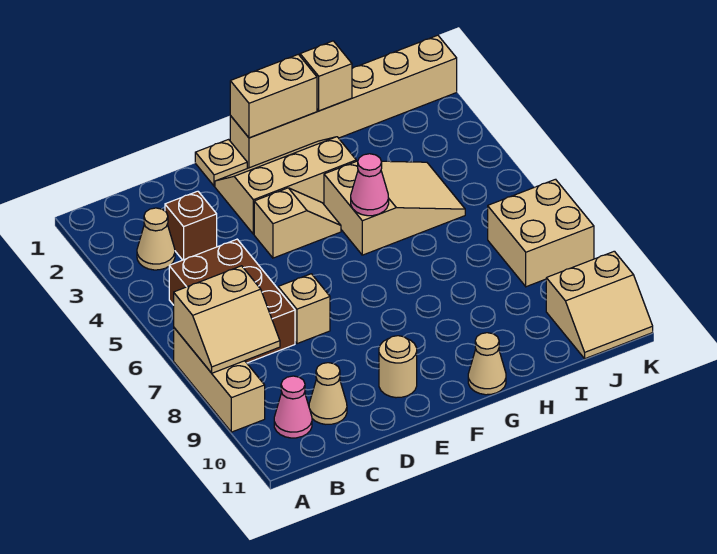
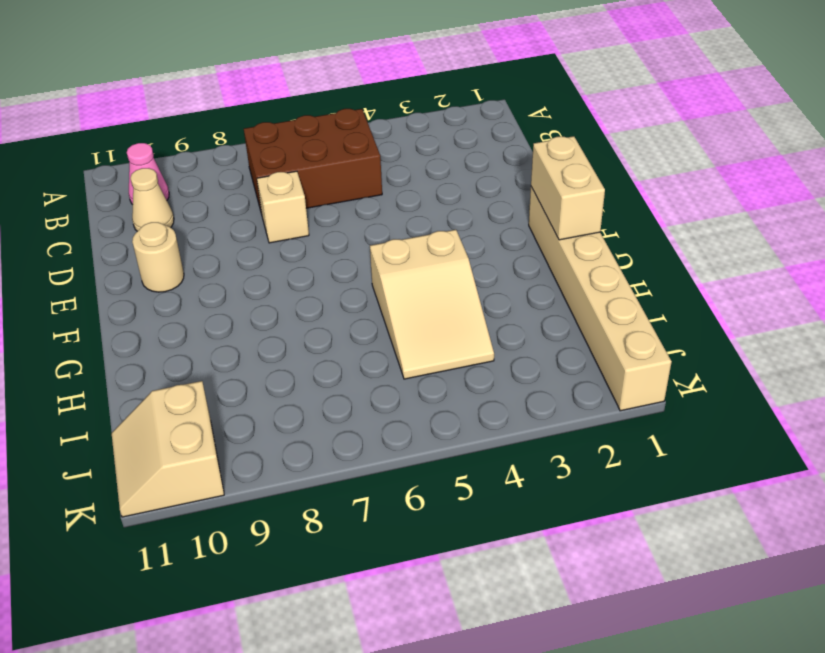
none -> tan 1x3 brick [174,328,265,432]
none -> tan 1x1 cone [137,208,175,270]
none -> brown 1x1 brick [165,191,217,260]

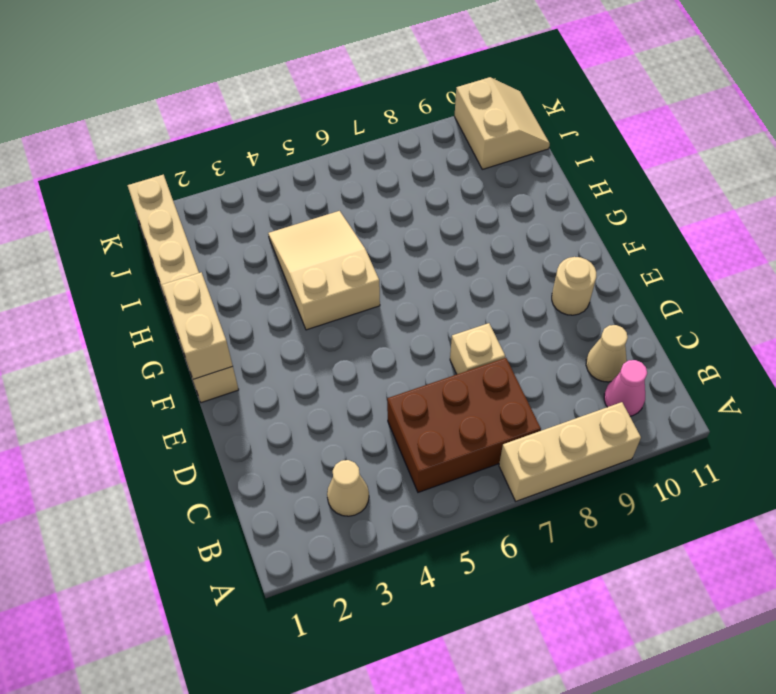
none -> brown 1x1 brick [165,191,217,260]
none -> tan 1x1 plate [195,140,247,186]
none -> tan 2x3 slope [215,137,356,234]

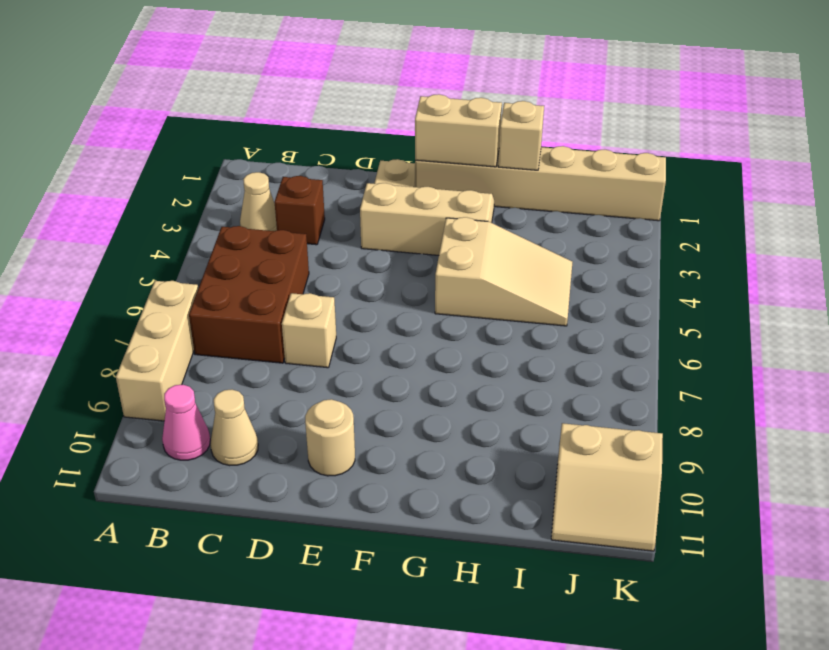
none -> tan 1x2 slope [254,188,341,258]
none -> tan 1x1 cone [468,333,506,395]
none -> tan 2x2 brick [488,179,594,287]

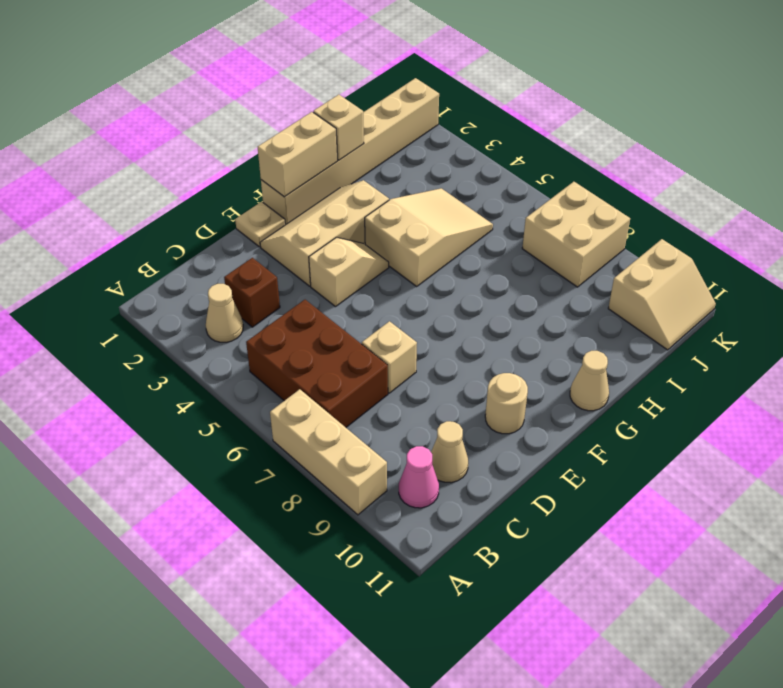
none -> tan 2x2 slope [174,266,280,373]
none -> pink 1x1 cone [351,154,389,216]

